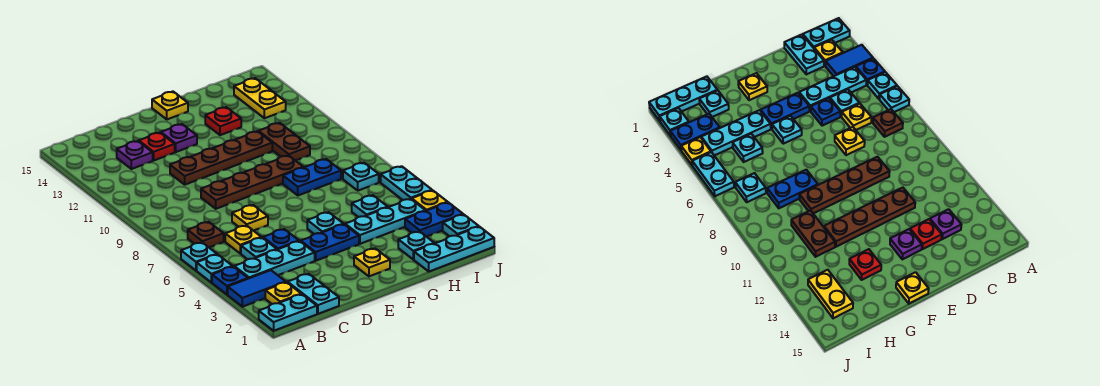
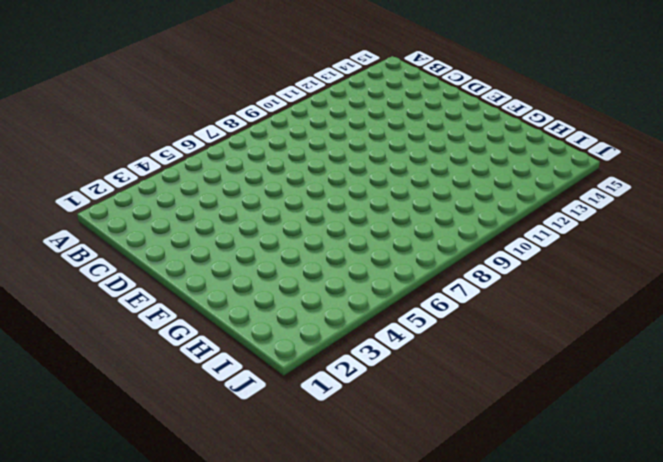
none -> cyan 1x2 plate [259,294,317,331]
none -> blue 1x2 tile [228,270,285,307]
none -> blue 1x1 plate [212,267,248,295]
none -> cyan 1x1 plate [197,254,232,283]

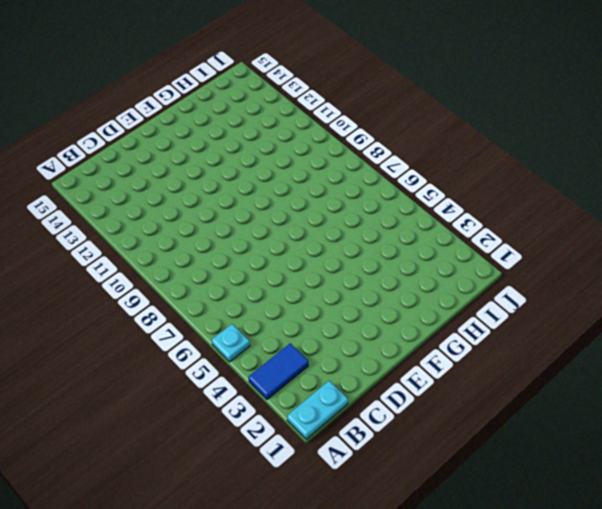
none -> blue 1x1 plate [212,267,248,295]
none -> cyan 1x1 plate [181,243,217,270]
none -> yellow 1x1 plate [265,282,301,304]
none -> cyan 1x3 plate [234,241,315,279]

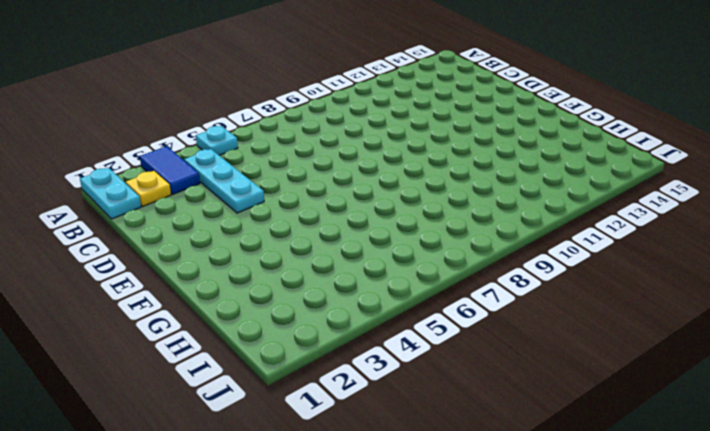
none -> blue 1x1 plate [212,267,248,295]
none -> cyan 1x1 plate [181,243,217,270]
none -> brown 1x1 plate [188,222,224,247]
none -> cyan 1x2 plate [288,274,339,314]

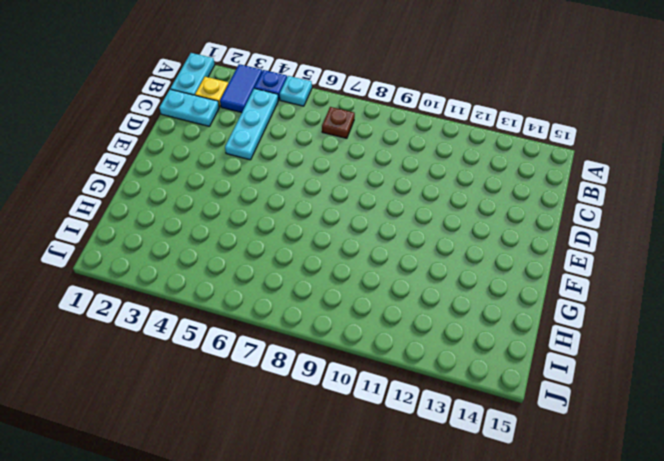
none -> cyan 1x1 plate [181,243,217,270]
none -> cyan 1x1 plate [241,238,277,259]
none -> yellow 1x1 plate [225,225,261,253]
none -> purple 1x1 plate [117,141,153,169]

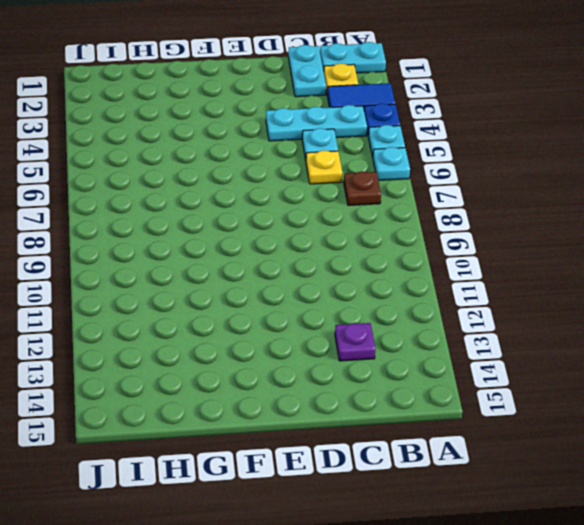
none -> blue 1x1 plate [263,229,299,250]
none -> yellow 1x1 plate [232,205,268,231]
none -> brown 1x4 plate [201,155,303,209]
none -> brown 1x4 plate [170,131,272,185]

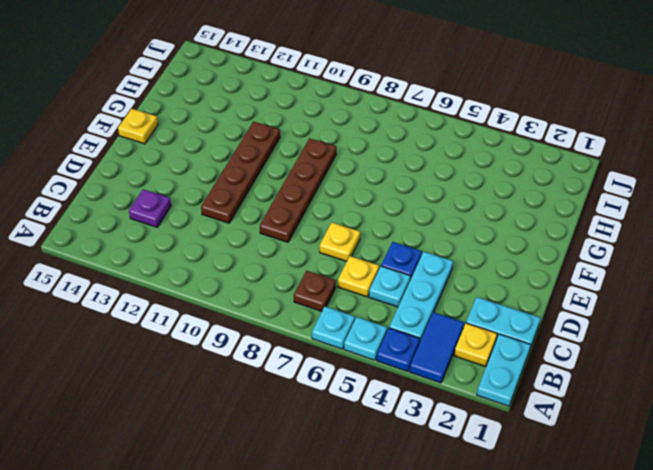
none -> red 1x1 plate [139,133,175,160]
none -> blue 1x2 plate [301,224,359,261]
none -> purple 1x1 plate [161,124,197,152]
none -> yellow 1x1 plate [354,248,390,276]

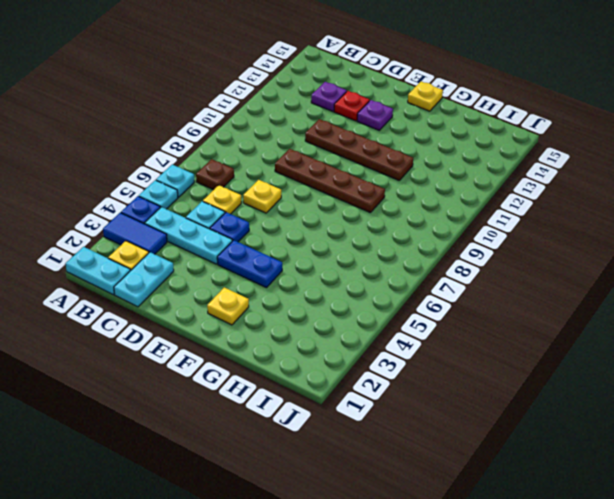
none -> cyan 1x1 plate [307,212,343,234]
none -> cyan 1x3 plate [345,199,425,244]
none -> blue 1x2 plate [283,159,341,195]
none -> red 1x1 plate [205,107,241,135]

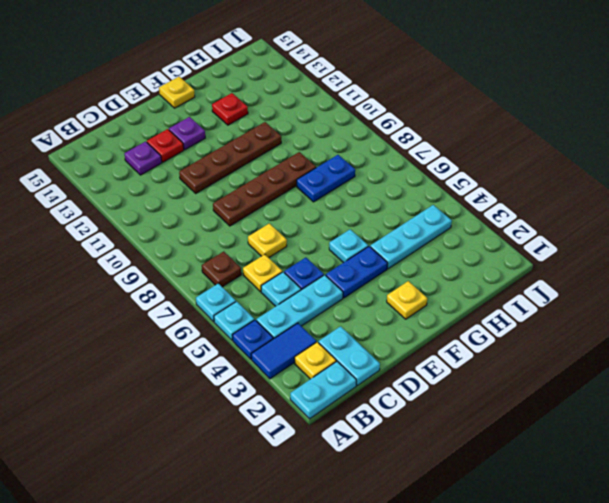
none -> cyan 1x3 plate [414,227,494,271]
none -> cyan 1x1 plate [398,231,434,259]
none -> cyan 1x1 plate [352,195,388,217]
none -> brown 1x2 plate [259,123,310,161]

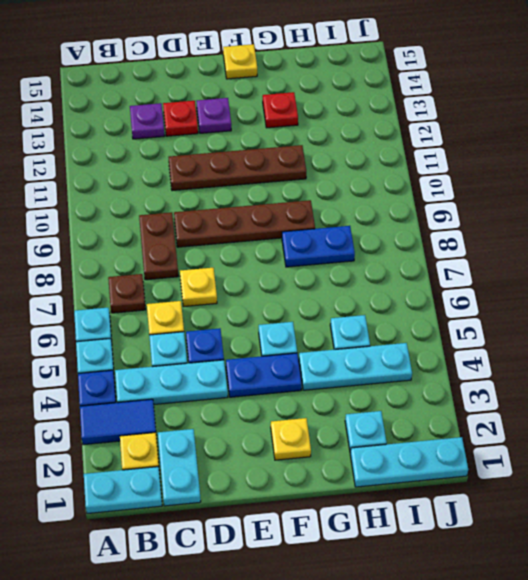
brown 1x2 plate [139,212,178,280] -> brown 1x2 plate moved to [259,123,310,161]
none -> blue 1x2 plate [405,202,463,237]
none -> cyan 1x1 plate [343,163,379,191]
none -> yellow 1x2 plate [234,78,286,118]
none -> cyan 1x1 plate [443,215,479,236]

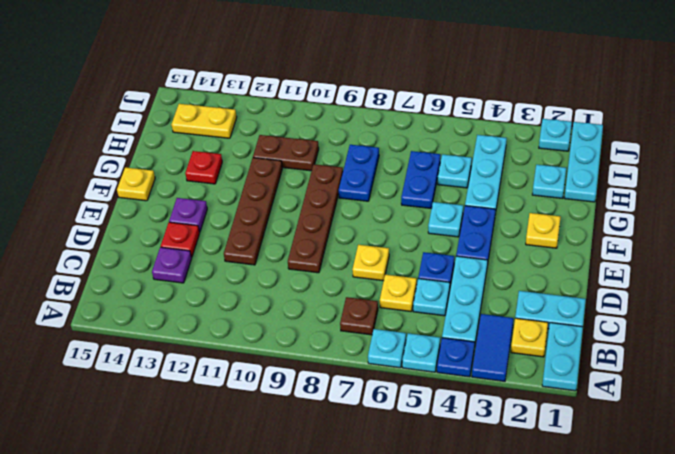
blue 1x2 plate [401,151,440,209] -> blue 1x2 plate moved to [405,202,463,237]
none -> cyan 1x1 plate [343,163,379,191]
none -> yellow 1x1 plate [412,190,448,211]
none -> cyan 1x2 plate [381,166,432,200]

